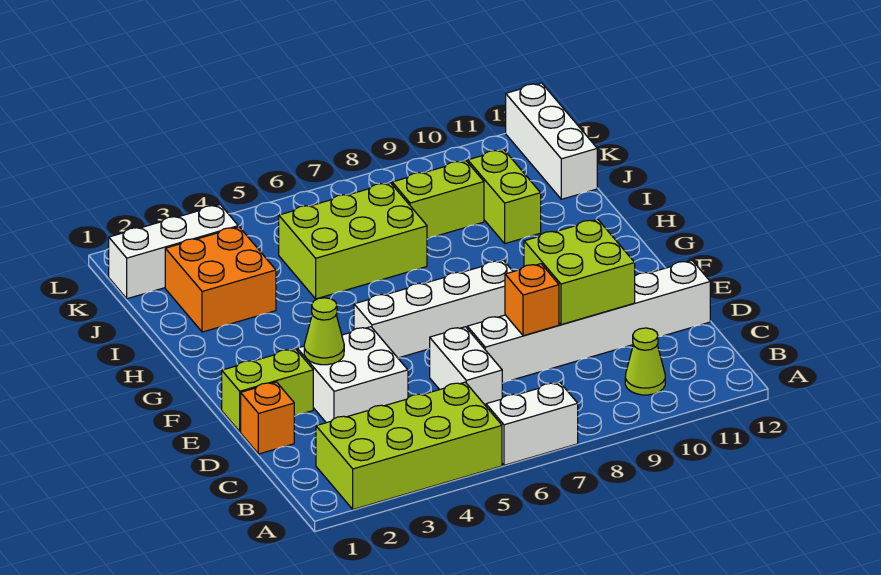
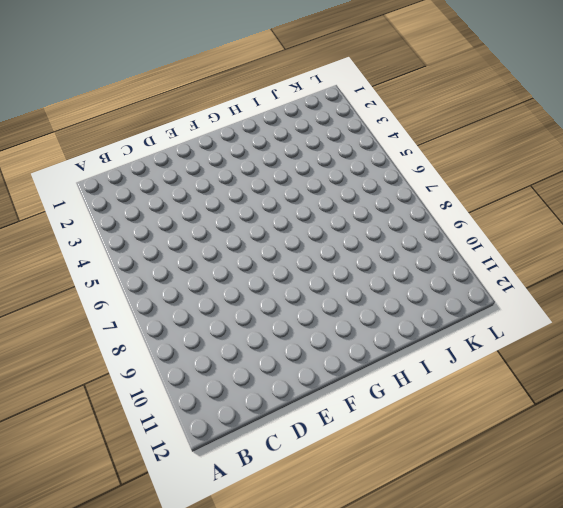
none -> lime 2x4 brick [316,382,502,509]
none -> white 1x2 brick [486,382,578,465]
none -> lime 1x1 cone [625,328,665,395]

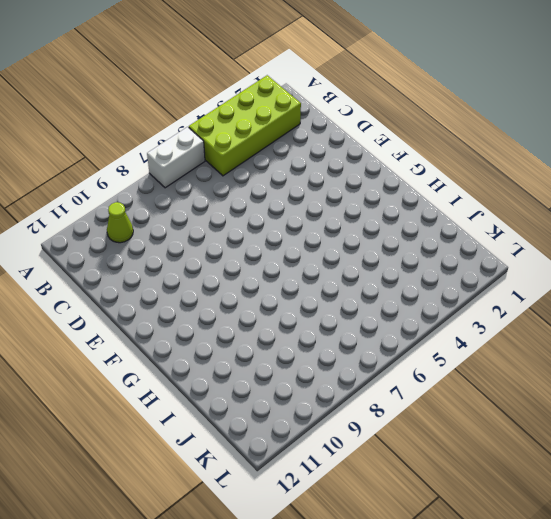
none -> white 1x2 brick [430,327,502,406]
none -> orange 1x1 brick [241,382,294,454]
none -> white 2x2 brick [297,327,408,423]

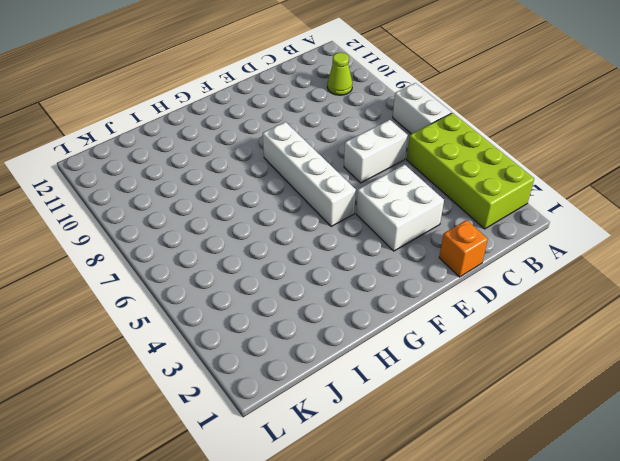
none -> white 1x6 brick [467,261,710,383]
none -> lime 1x2 brick [222,349,313,432]
none -> orange 2x2 brick [165,227,276,332]

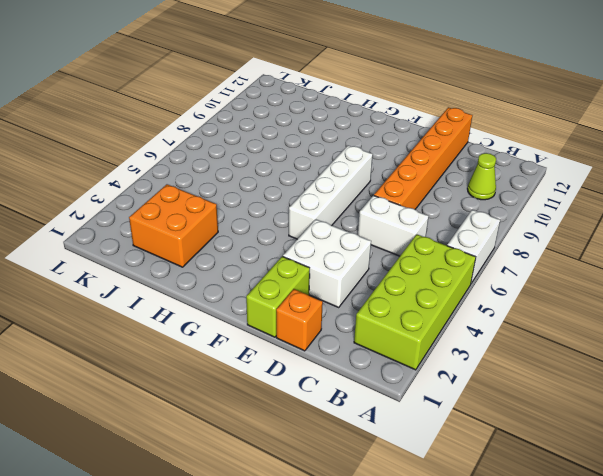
orange 1x6 brick [374,107,472,209] -> white 1x6 brick [467,261,710,383]
none -> lime 2x3 brick [279,183,427,299]
none -> lime 1x2 brick [468,149,541,244]
none -> lime 1x2 brick [392,161,484,239]

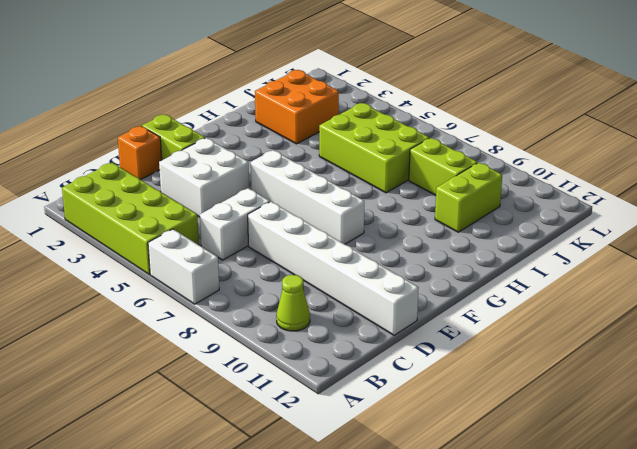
none -> white 1x3 brick [506,83,597,199]
none -> white 1x3 brick [109,205,238,299]
none -> orange 1x1 brick [505,264,559,336]

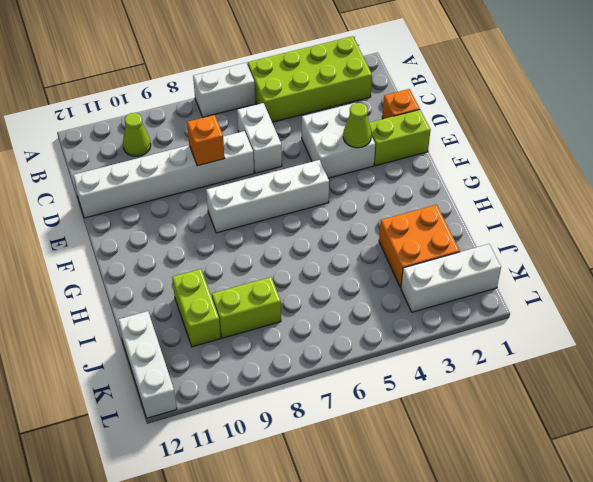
none -> lime 2x3 brick [279,183,427,299]
none -> lime 2x2 brick [524,219,635,325]

